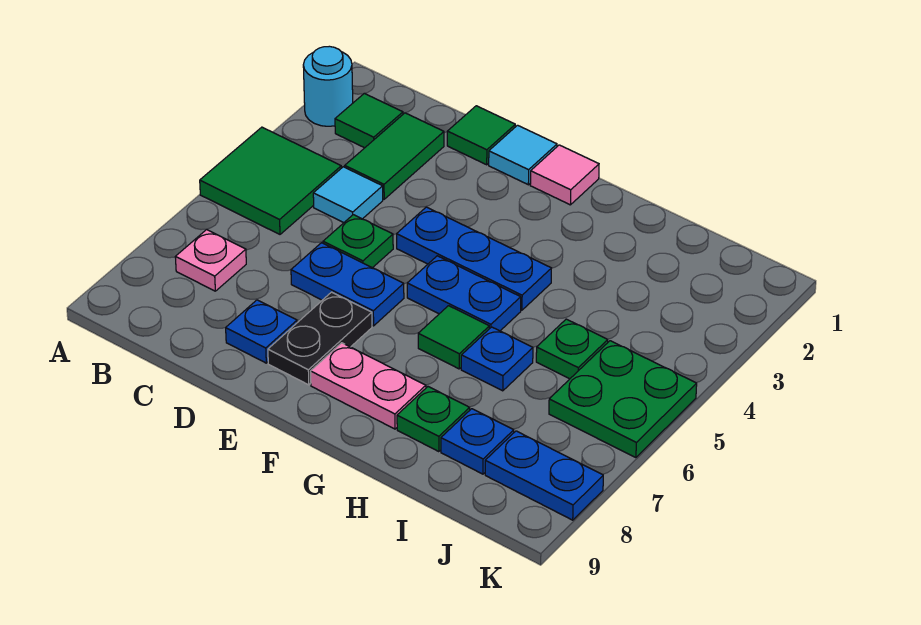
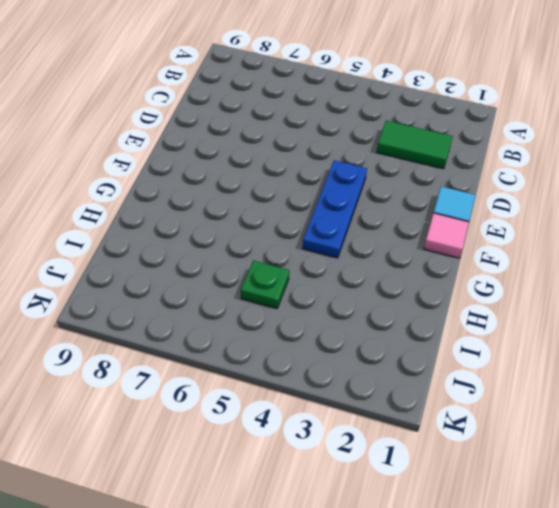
none -> cyan 1x1 round brick [303,46,353,126]
none -> green 2x2 tile [200,127,341,234]
none -> green 1x1 tile [335,93,403,148]

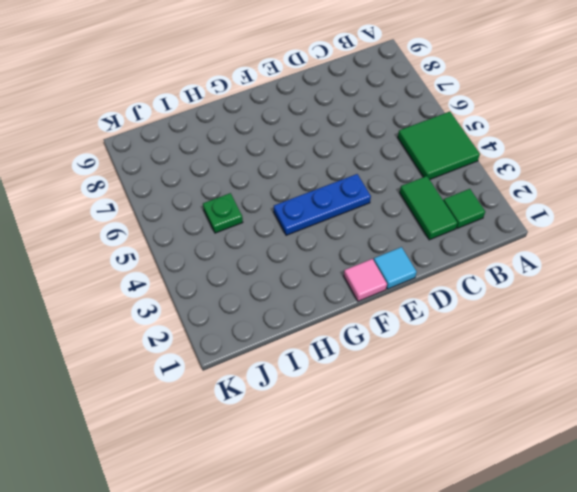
none -> cyan 1x1 round brick [303,46,353,126]
none -> pink 1x1 plate [175,230,246,291]
none -> cyan 1x1 tile [313,167,383,223]

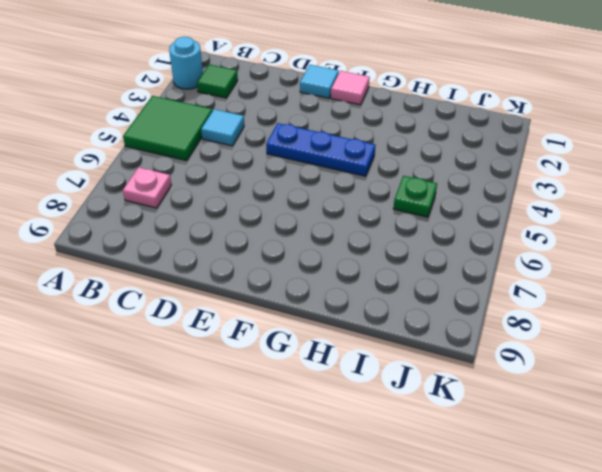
none -> green 1x2 tile [345,113,444,199]
none -> green 1x1 tile [447,106,515,165]
none -> green 1x1 plate [323,215,393,268]

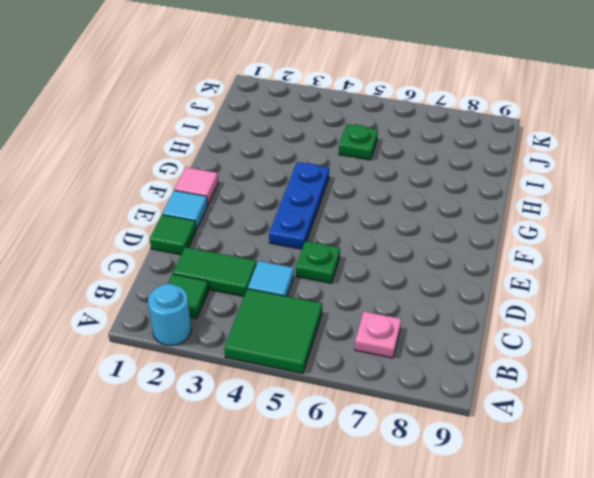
none -> blue 1x2 plate [291,243,404,326]
none -> blue 1x1 plate [226,300,297,363]
none -> black 1x2 plate [268,292,372,385]

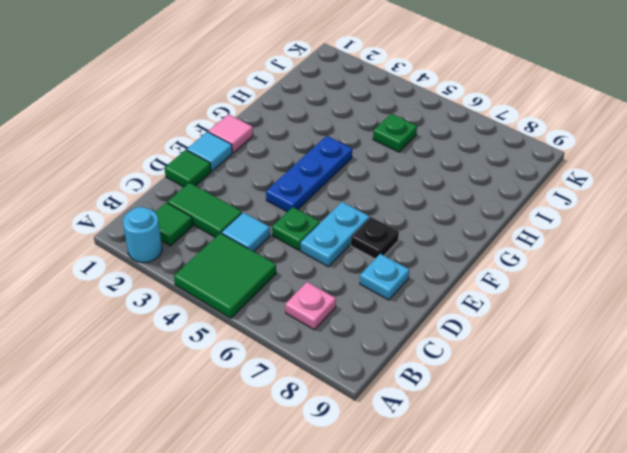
cyan 1x2 plate [301,202,369,267] -> blue 1x2 plate [291,243,404,326]
cyan 1x1 plate [360,254,409,300] -> blue 1x1 plate [226,300,297,363]
black 1x1 plate [351,217,399,259] -> black 1x2 plate [268,292,372,385]
none -> blue 1x2 plate [407,256,521,331]
none -> pink 1x2 plate [311,343,426,429]
none -> green 1x1 tile [418,306,489,369]

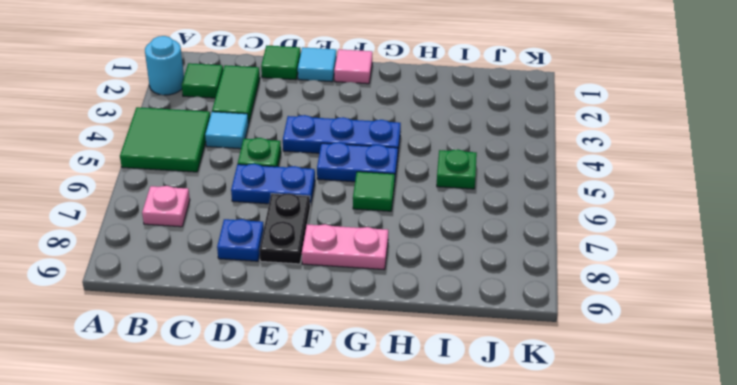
none -> blue 1x1 plate [461,327,533,391]
none -> green 1x1 plate [397,387,470,452]
none -> blue 1x1 plate [441,409,514,474]

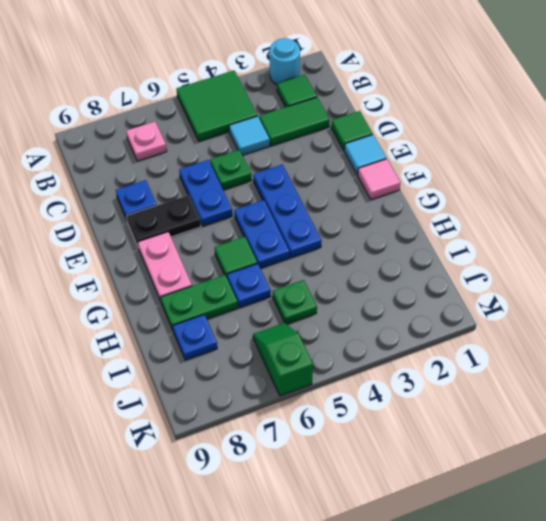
green 1x2 plate [161,275,238,330] -> green 1x1 plate [397,387,470,452]
green 1x2 slope [253,323,313,396] -> green 2x2 plate [549,341,697,458]
none -> blue 1x2 plate [485,431,603,520]

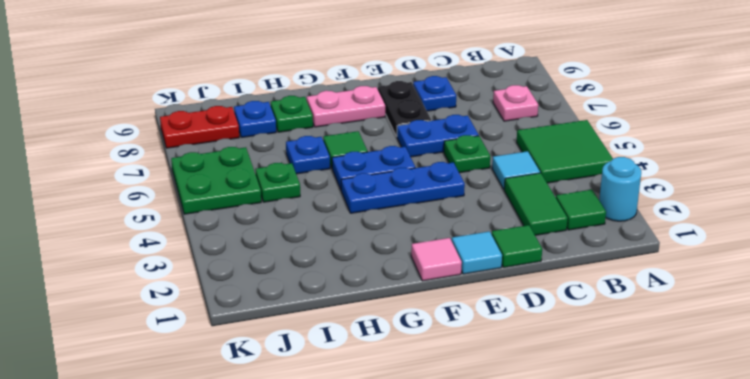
red 1x2 plate [160,106,239,148] -> blue 1x2 plate [485,431,603,520]

